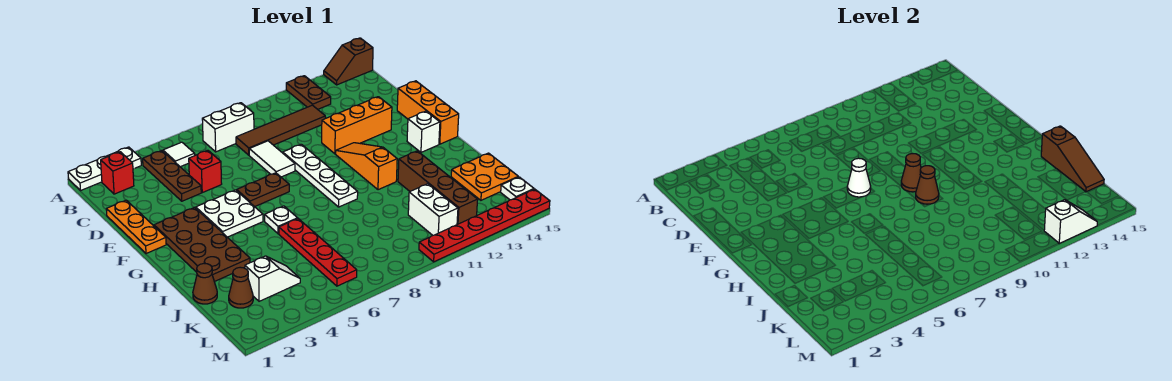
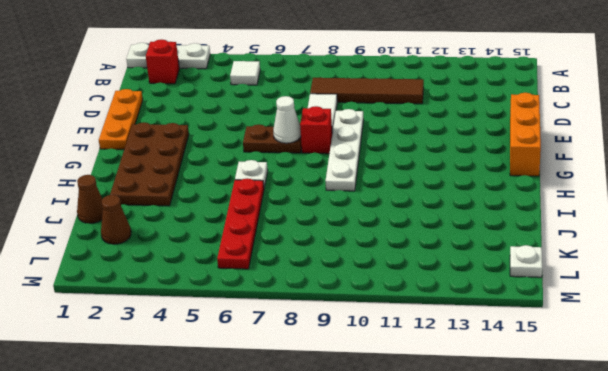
red 1x1 brick [300,106,332,154] -> red 1x1 brick moved to [189,150,222,193]
none -> brown 1x2 plate [286,76,331,109]
none -> brown 1x2 slope [324,38,373,85]
none -> brown 1x3 plate [143,151,201,201]
none -> white 1x2 brick [202,103,254,152]

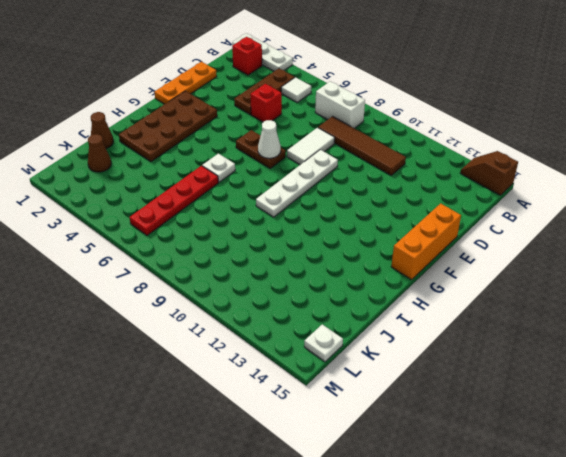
none -> brown 1x2 plate [286,76,331,109]
none -> orange 1x3 brick [322,97,392,154]
none -> white 2x2 plate [196,190,263,237]
none -> orange 1x3 slope [336,143,397,190]

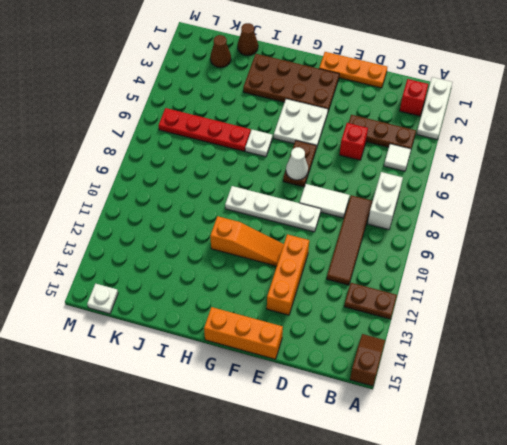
none -> white 1x1 brick [407,111,440,152]
none -> brown 1x4 brick [398,151,478,225]
none -> orange 2x2 plate [451,153,518,200]
none -> white 1x2 slope [245,256,300,301]

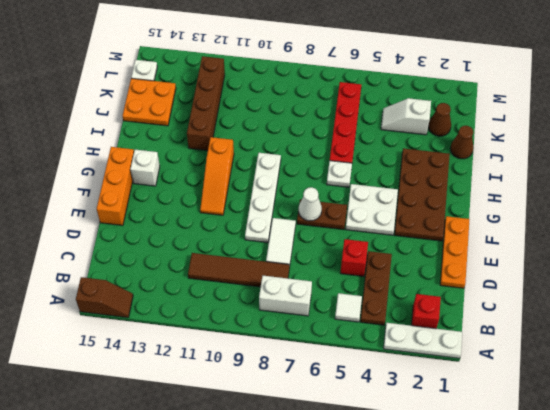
none -> brown 1x2 plate [286,76,331,109]
none -> orange 1x3 brick [322,97,392,154]
none -> white 1x2 brick [408,184,458,235]
none -> red 1x6 plate [419,189,550,262]

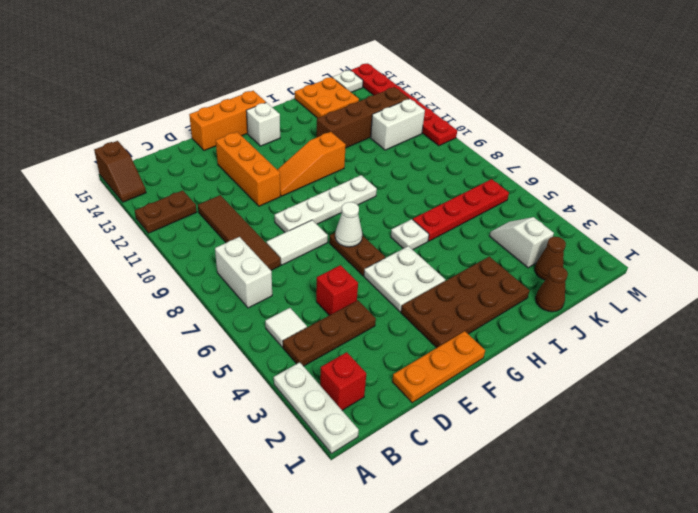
none -> brown 1x1 cone [901,154,921,192]
none -> brown 1x1 cone [916,166,939,204]
none -> brown 1x3 slope [1041,126,1104,192]
none -> white 1x2 slope [1044,200,1097,243]

